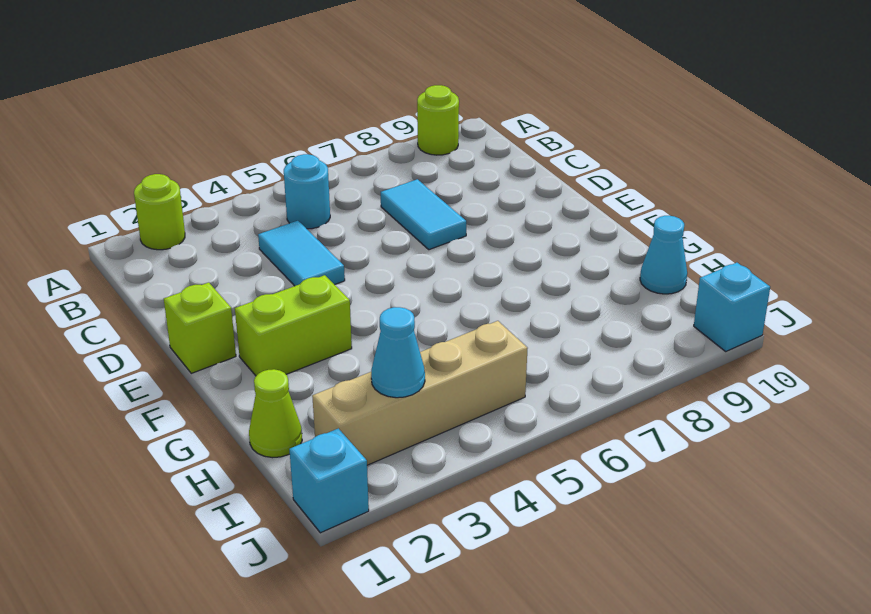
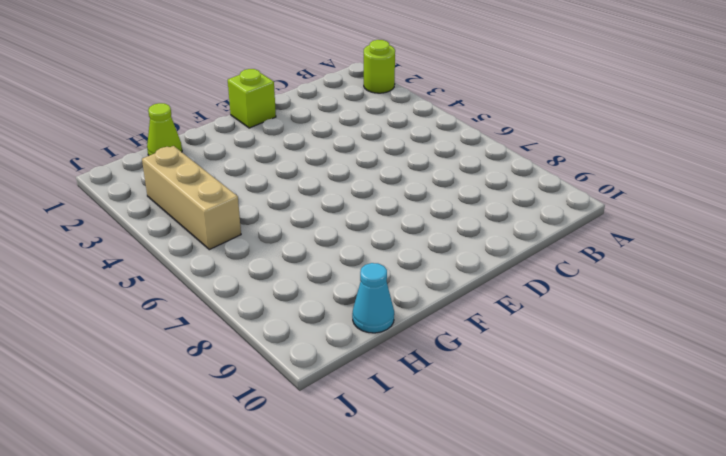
tan 1x3 brick [142,146,241,250] -> tan 1x4 brick [312,321,528,465]
none -> lime 1x1 round brick [417,85,459,155]
none -> cyan 1x1 round brick [284,154,330,229]
none -> cyan 1x2 tile [258,221,345,286]

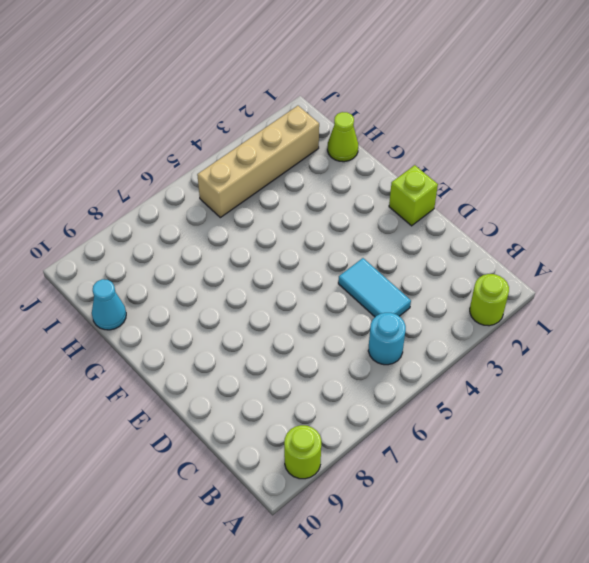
none -> cyan 1x2 tile [381,179,466,250]
none -> lime 1x2 brick [235,275,352,376]
none -> cyan 1x1 brick [289,428,369,533]

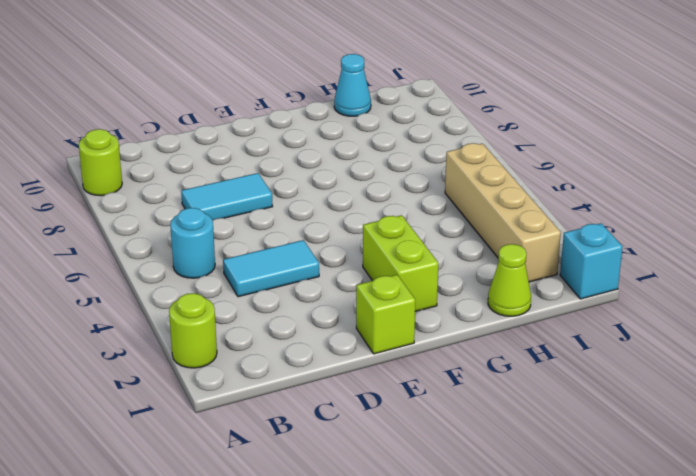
none -> cyan 1x1 brick [694,263,770,351]
none -> cyan 1x1 cone [371,307,425,398]

